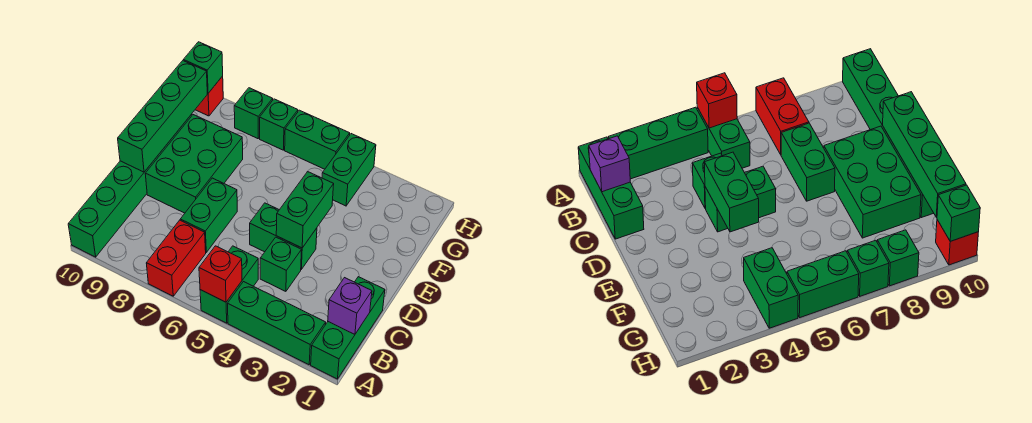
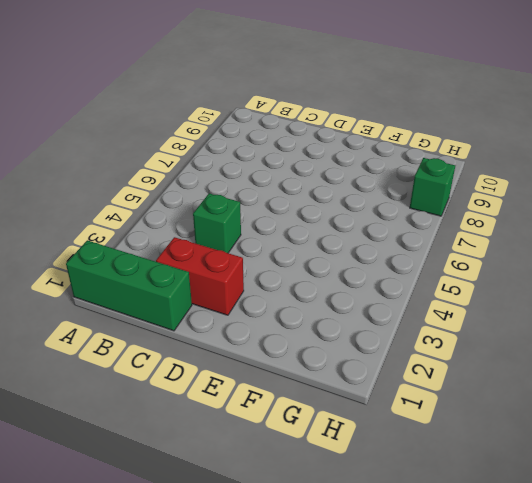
red 1x2 brick [156,237,244,315] -> red 1x2 brick moved to [146,220,206,296]
none -> green 1x3 brick [228,282,326,365]
none -> green 1x2 brick [200,246,258,323]
none -> green 1x6 brick [68,114,192,257]

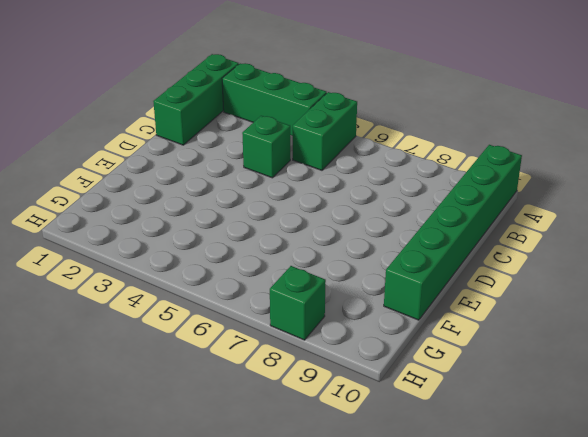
none -> red 1x2 brick [146,220,206,296]
none -> green 1x2 brick [180,178,237,252]
none -> green 1x2 brick [250,203,317,269]

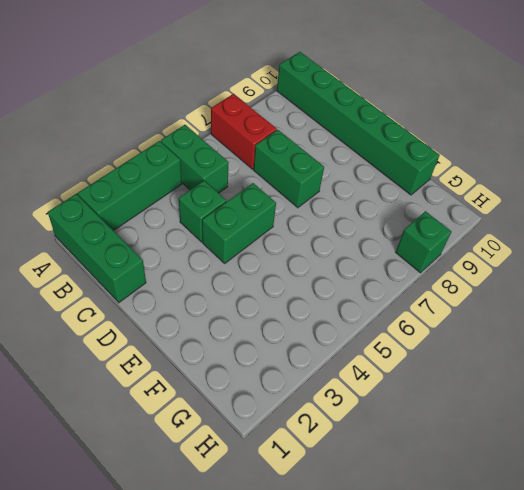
none -> green 2x3 brick [145,115,243,213]
none -> green 1x2 brick [322,134,376,206]
none -> green 1x2 brick [285,110,350,169]

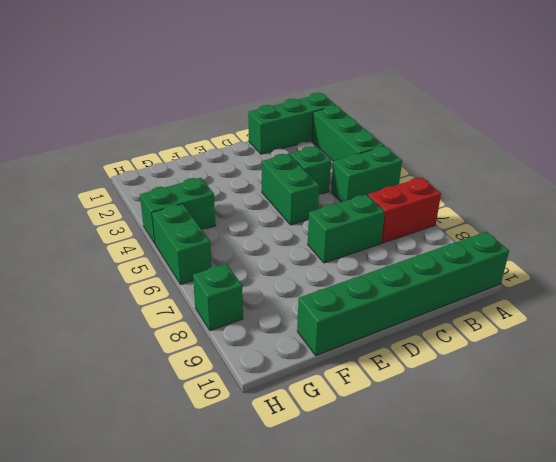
none -> green 2x3 brick [145,115,243,213]
none -> green 1x1 brick [260,99,298,150]
none -> red 1x1 brick [195,76,223,116]

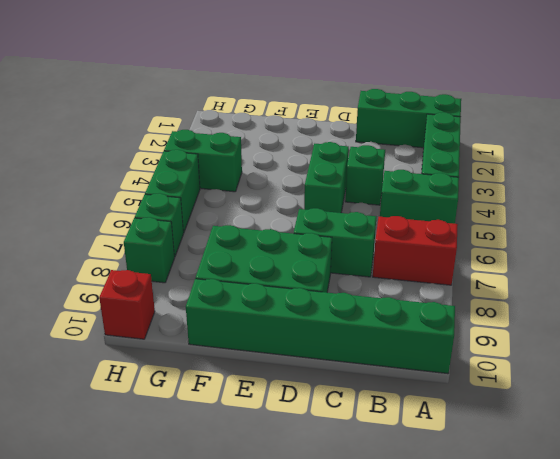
none -> red 1x1 brick [199,246,242,302]
none -> purple 1x1 brick [328,278,372,334]
none -> green 1x2 brick [276,172,334,248]

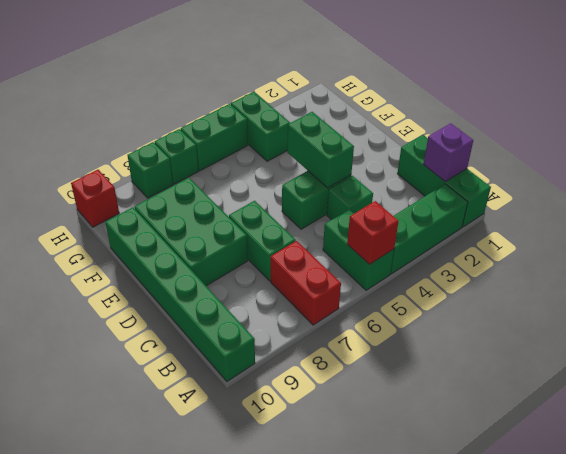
none -> green 1x4 brick [118,61,207,172]
none -> green 1x1 brick [183,42,223,93]

